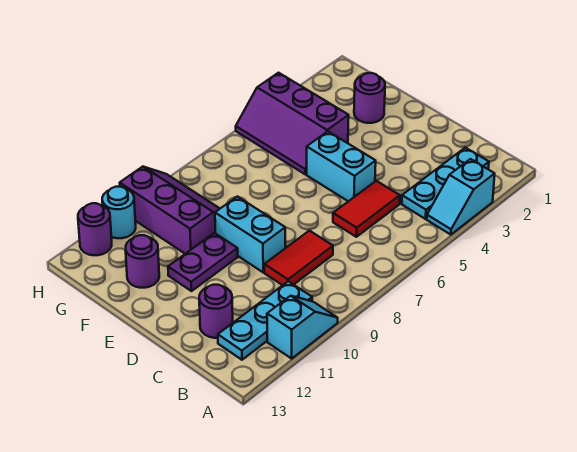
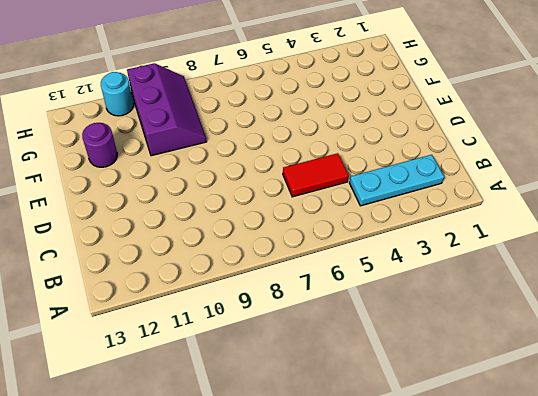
none -> cyan 1x2 slope [427,159,495,235]
none -> cyan 1x2 slope [267,296,338,359]
none -> cyan 1x3 plate [218,281,312,360]

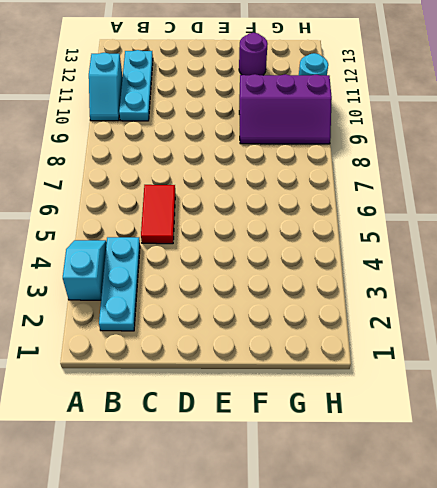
none -> red 1x2 tile [264,231,333,285]
none -> purple 1x1 round brick [199,285,233,338]
none -> cyan 1x2 brick [307,131,376,201]

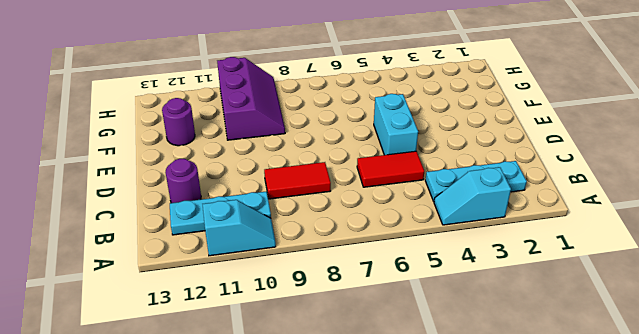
none -> cyan 1x2 brick [215,197,285,272]
none -> purple 1x2 plate [168,233,238,291]
none -> purple 1x1 round brick [354,73,385,123]

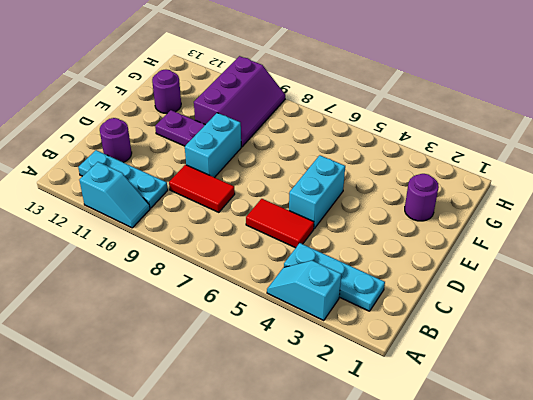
none -> purple 2x3 slope [236,73,349,174]
none -> cyan 1x1 round brick [102,187,136,238]
none -> purple 1x1 round brick [78,203,112,255]

